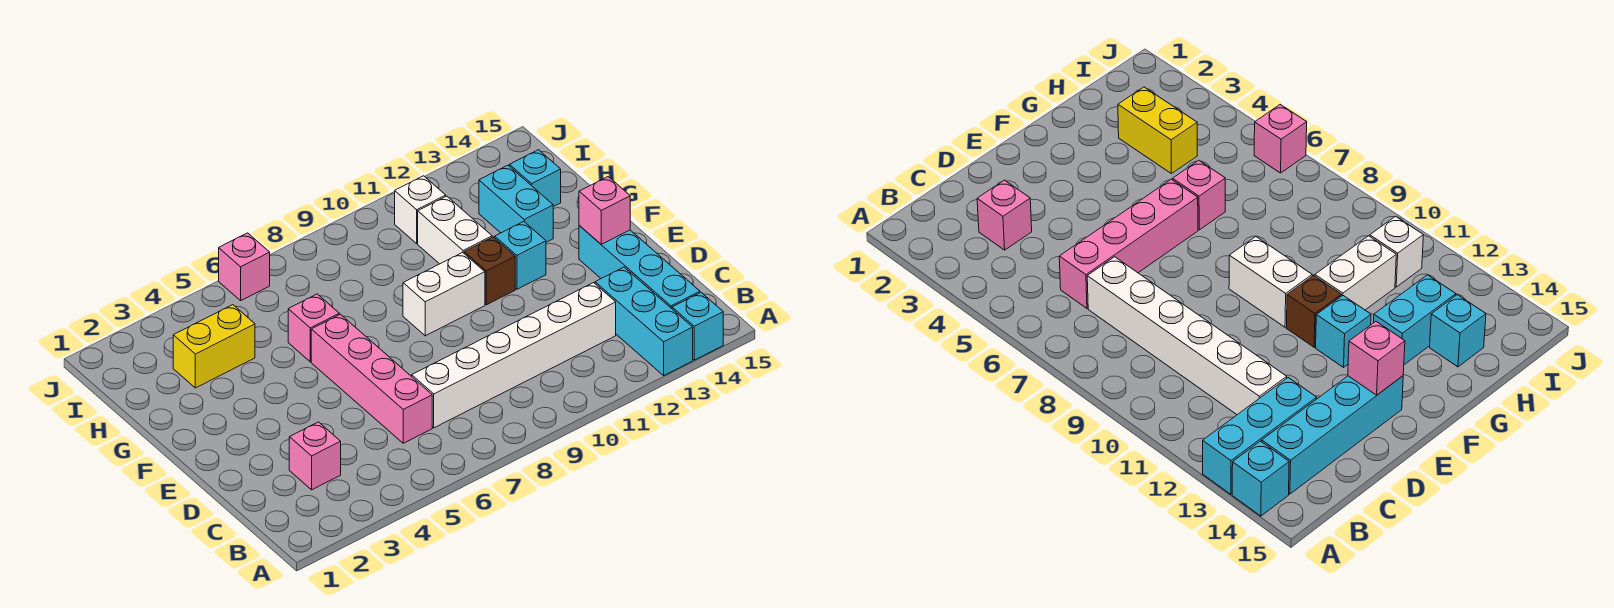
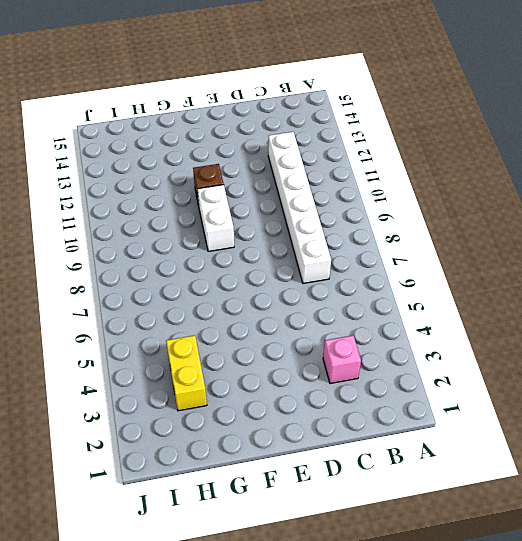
none -> cyan 1x3 brick [595,267,693,375]
none -> cyan 1x1 brick [672,293,723,360]
none -> cyan 1x4 brick [579,226,700,309]

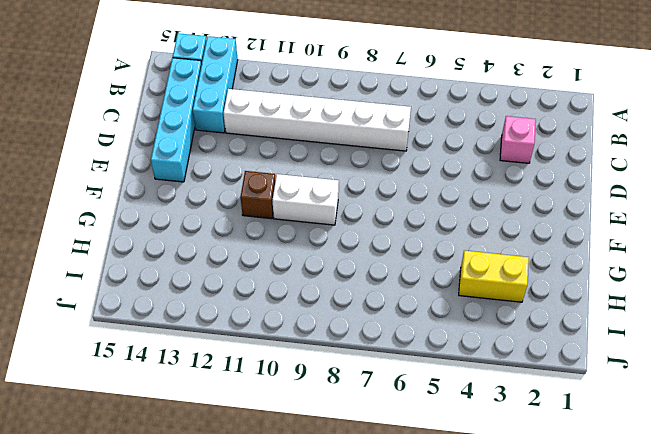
none -> pink 1x4 brick [311,314,432,443]
none -> cyan 1x1 brick [495,222,546,289]
none -> pink 1x1 brick [288,294,339,362]

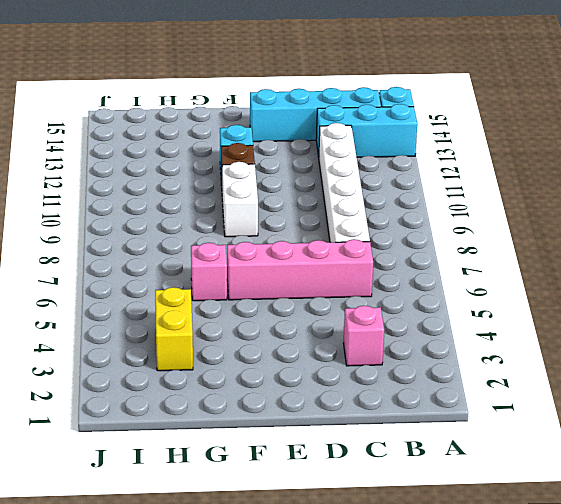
none -> white 1x2 brick [418,196,492,264]
none -> cyan 1x2 brick [479,165,553,242]
none -> cyan 1x1 brick [509,150,561,207]

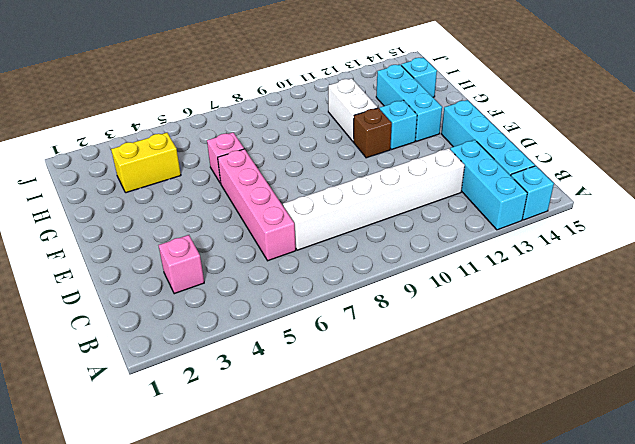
cyan 1x3 brick [376,64,442,141] -> cyan 1x2 brick [479,165,553,242]
none -> white 1x2 brick [403,252,485,336]
none -> white 1x1 brick [395,176,446,243]
none -> pink 1x1 brick [219,233,270,301]

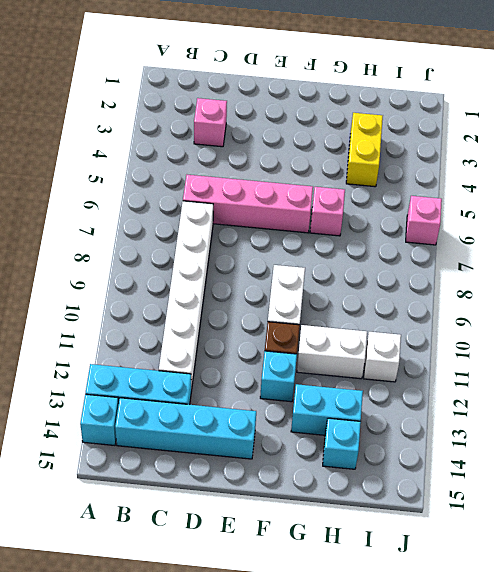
none -> pink 1x1 brick [579,177,630,244]

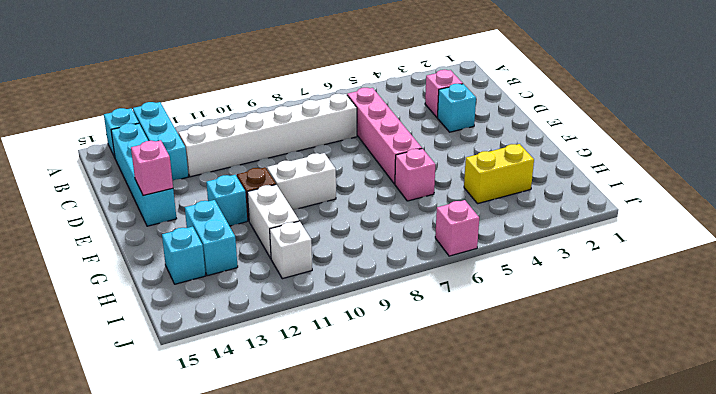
cyan 1x1 brick [438,84,476,132] -> none

